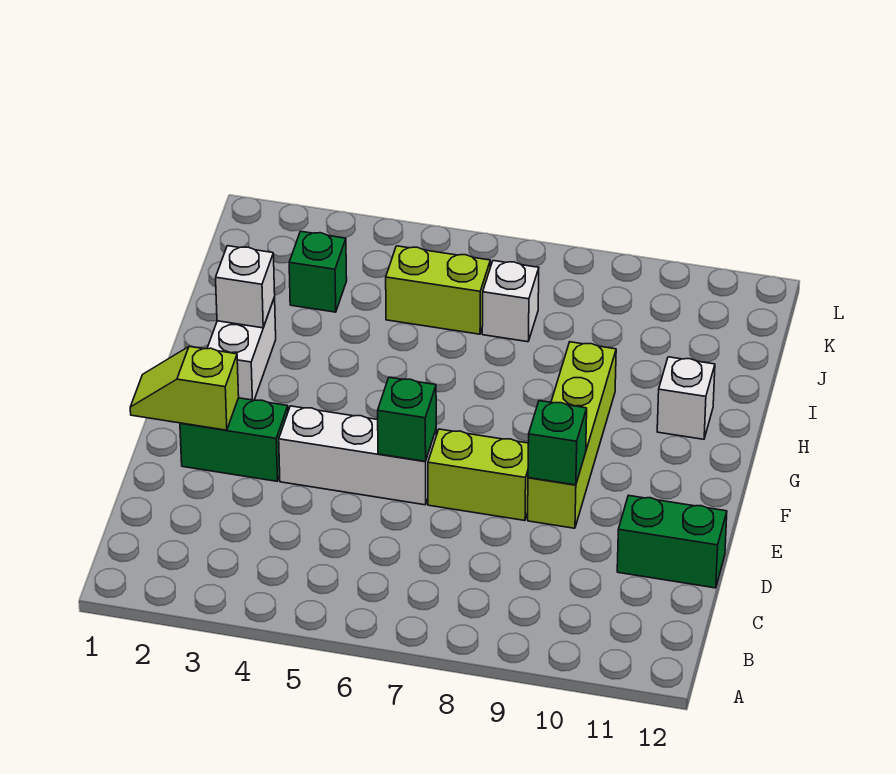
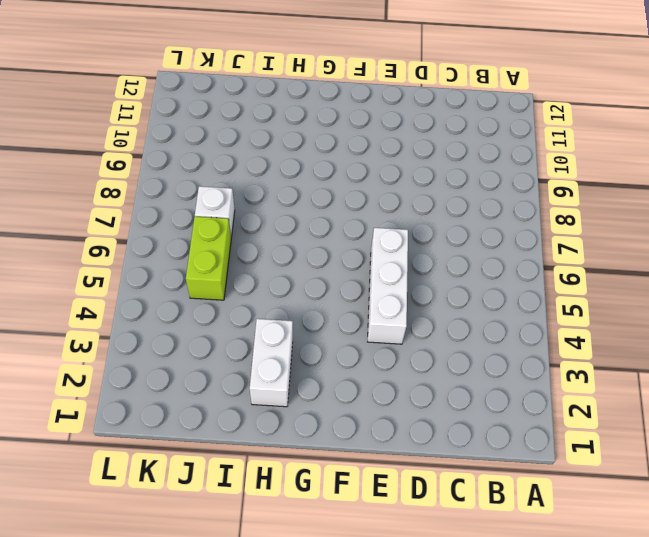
white 1x2 brick [250,319,293,407] -> white 1x2 brick turned to [207,297,276,400]
none -> green 1x2 brick [617,495,727,588]
none -> green 1x2 brick [180,398,288,481]
none -> lime 1x2 brick [428,429,528,521]

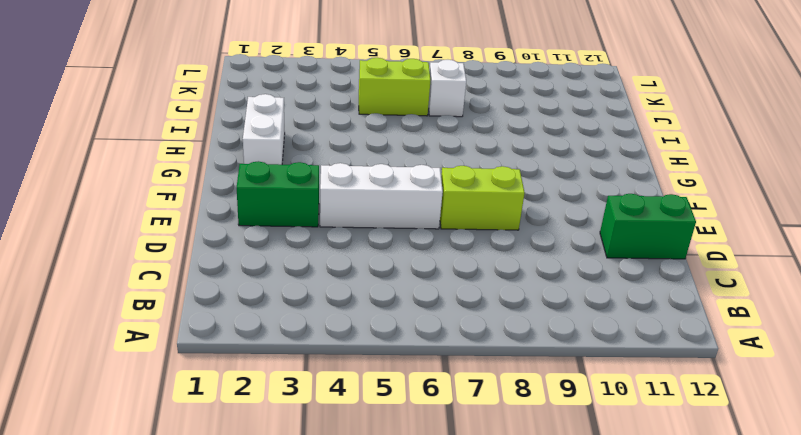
none -> lime 1x4 brick [528,342,616,528]
none -> white 1x1 brick [657,357,715,439]
none -> green 1x1 brick [289,231,347,312]

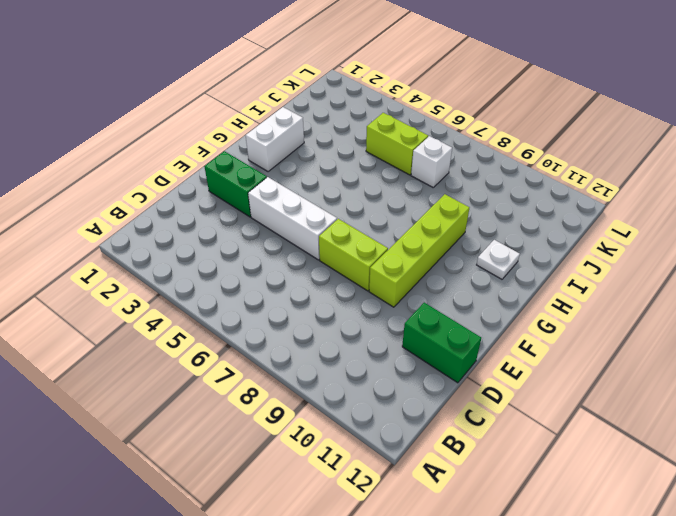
white 1x1 plate [477,240,520,279] -> white 1x1 brick [657,357,715,439]
none -> green 1x1 brick [289,231,347,312]
none -> lime 1x2 slope [130,347,239,430]
none -> green 1x1 brick [378,377,436,461]

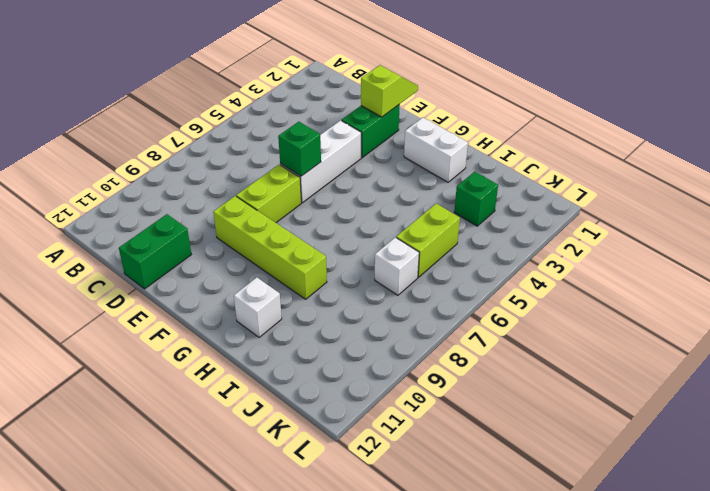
none -> green 1x1 brick [528,401,587,485]
none -> white 1x1 brick [216,246,275,328]

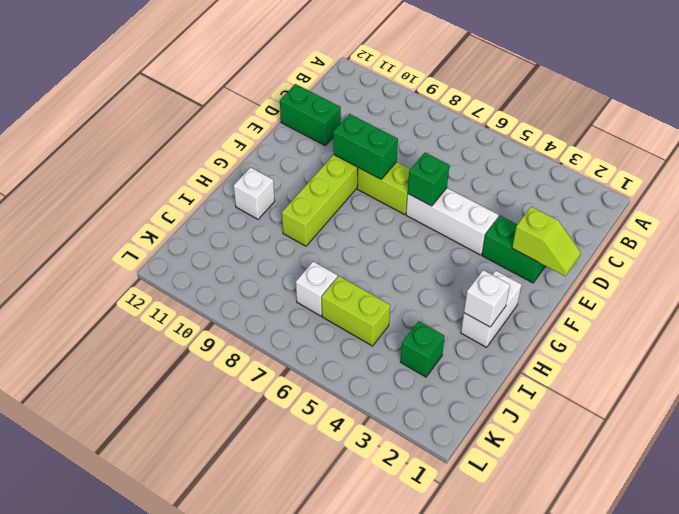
green 1x2 brick [333,114,398,179] -> green 1x1 brick [528,401,587,485]

